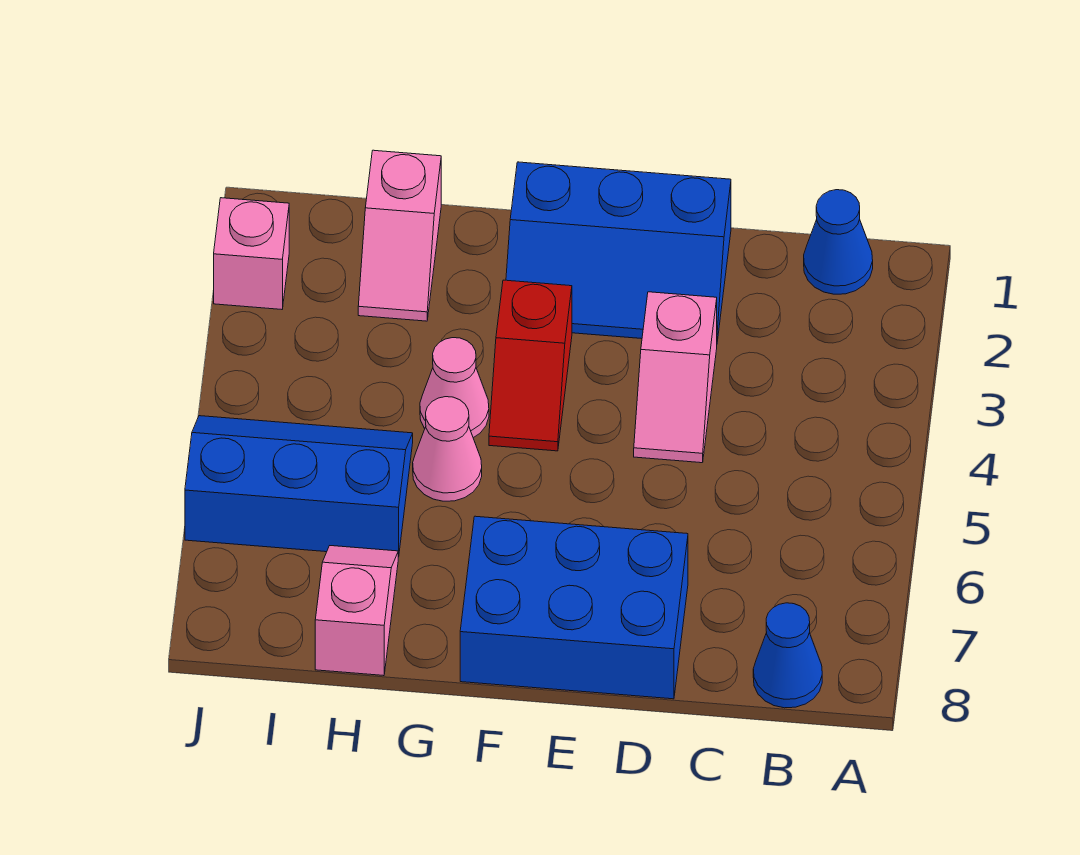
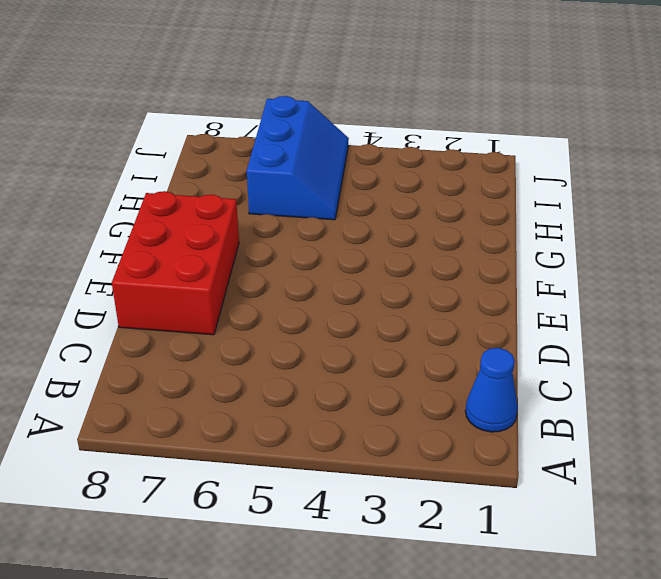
red 2x3 brick [112,191,239,335] -> blue 2x3 brick [460,516,688,699]
none -> blue 1x1 cone [753,603,822,708]
none -> blue 2x3 slope [506,162,731,342]
none -> pink 1x2 slope [634,292,717,463]

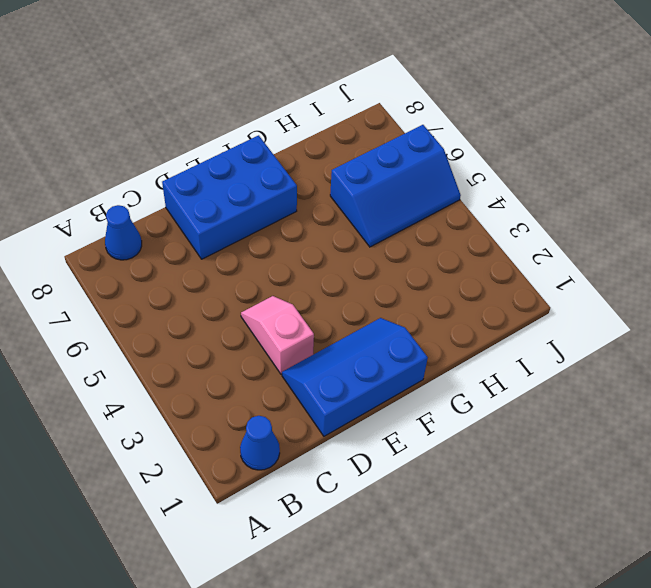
none -> red 1x2 slope [489,280,572,451]
none -> pink 1x1 cone [420,338,489,438]
none -> pink 1x1 cone [413,397,482,501]

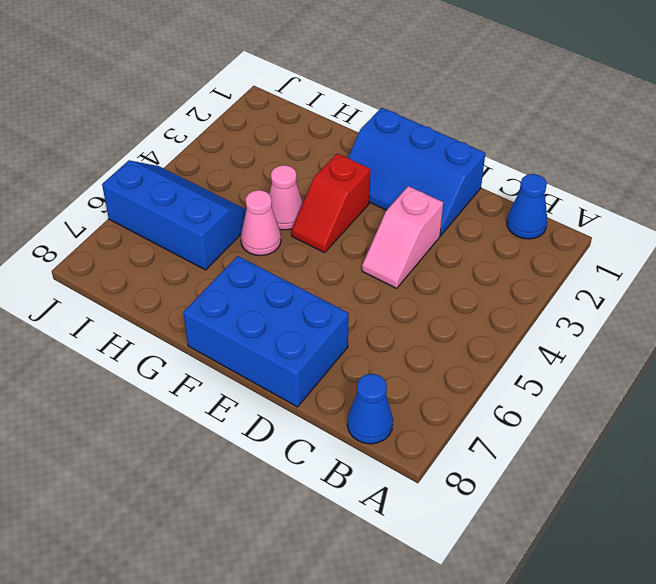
none -> pink 1x2 slope [358,150,441,321]
none -> pink 1x2 slope [315,546,398,676]
none -> pink 1x1 brick [214,198,289,309]

